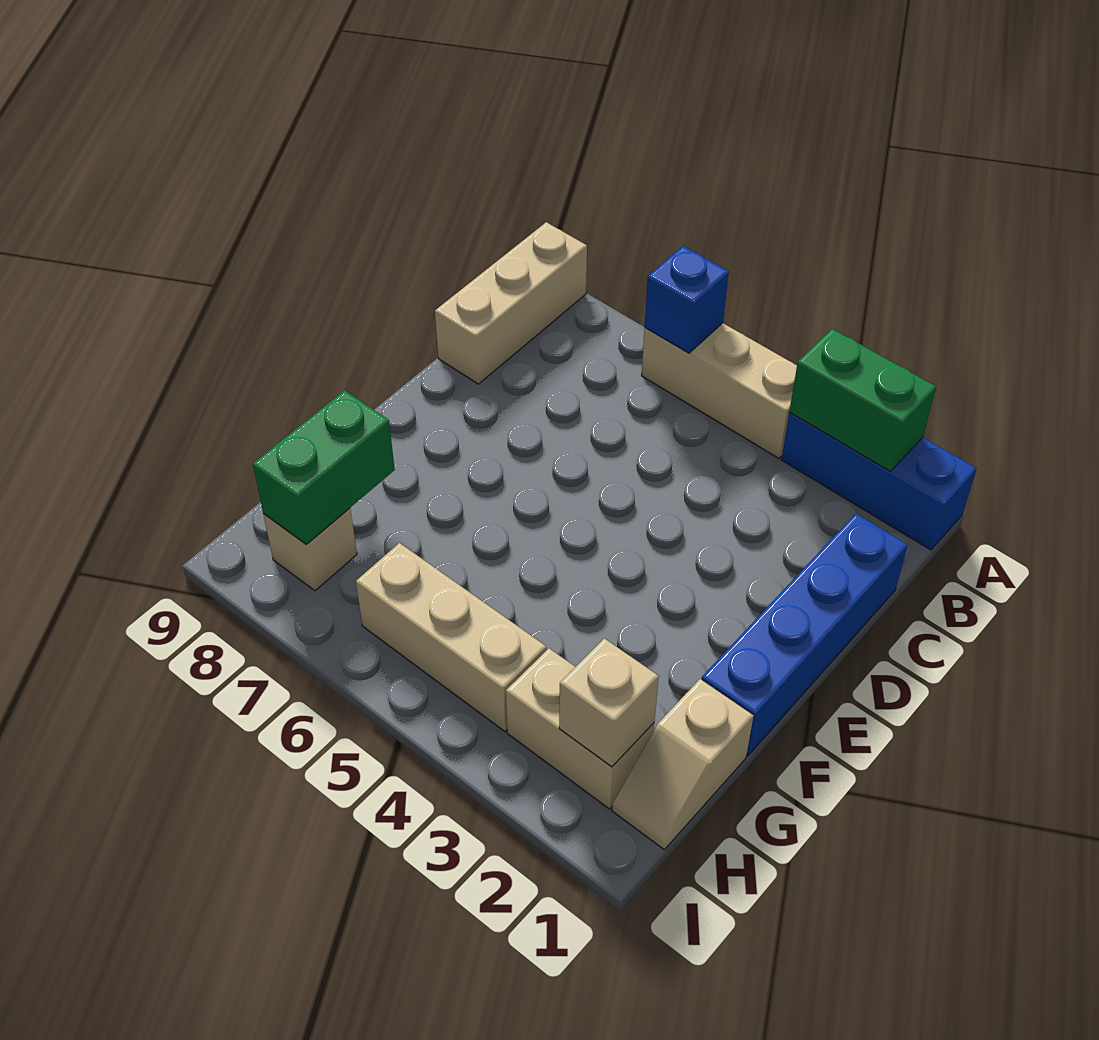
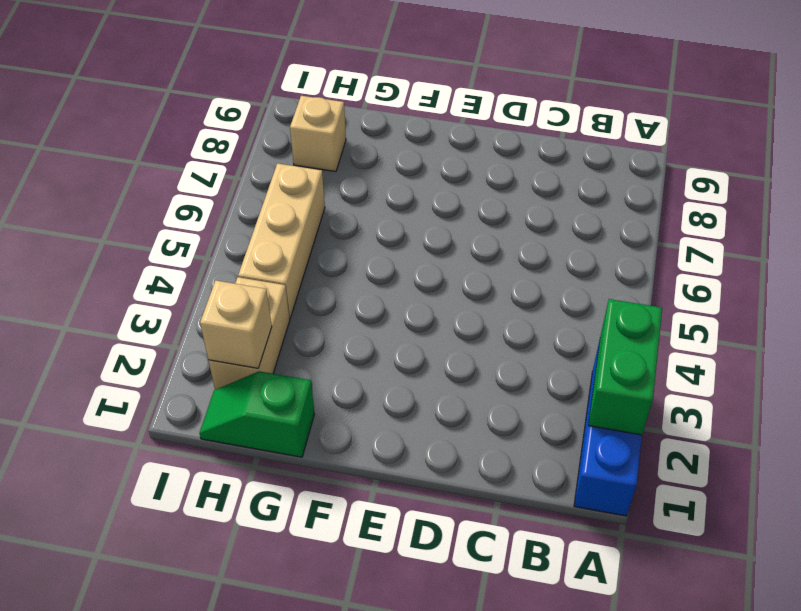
green 1x2 slope [199,371,315,457] -> tan 1x2 slope [612,679,754,849]
none -> tan 1x3 brick [642,323,797,458]
none -> tan 1x3 brick [435,222,587,384]
none -> blue 1x4 brick [702,513,908,756]

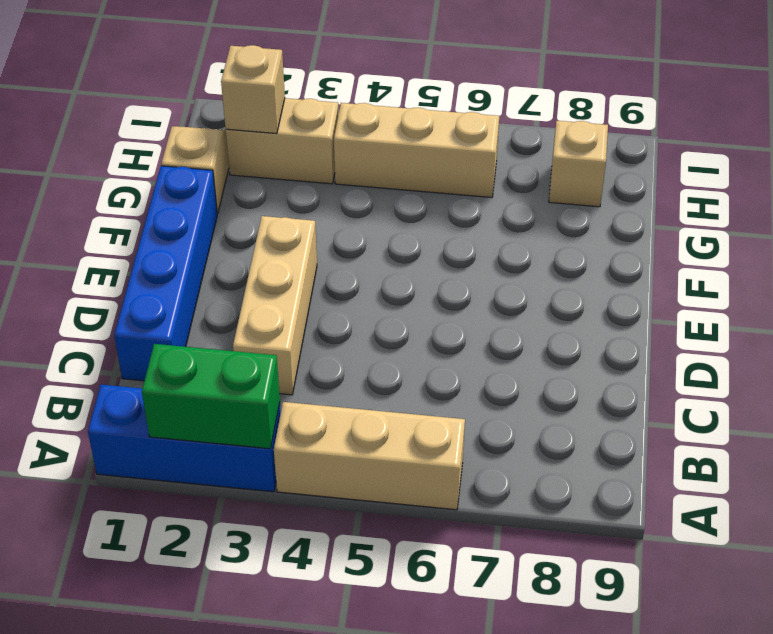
tan 1x3 brick [233,216,317,395] -> tan 1x3 brick moved to [435,222,587,384]
none -> blue 1x1 brick [645,246,729,353]
none -> green 1x2 brick [253,391,395,544]

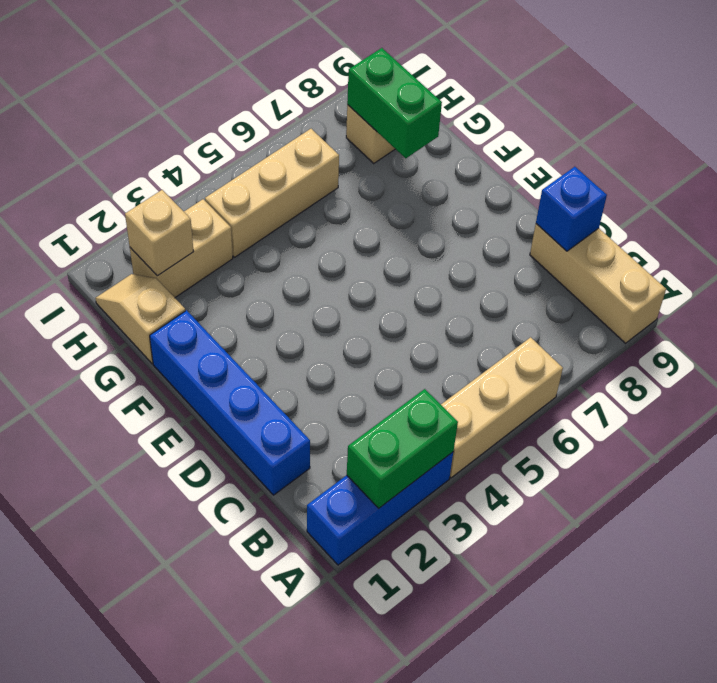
blue 1x1 brick [536,167,607,251] -> blue 1x1 brick moved to [645,246,729,353]

